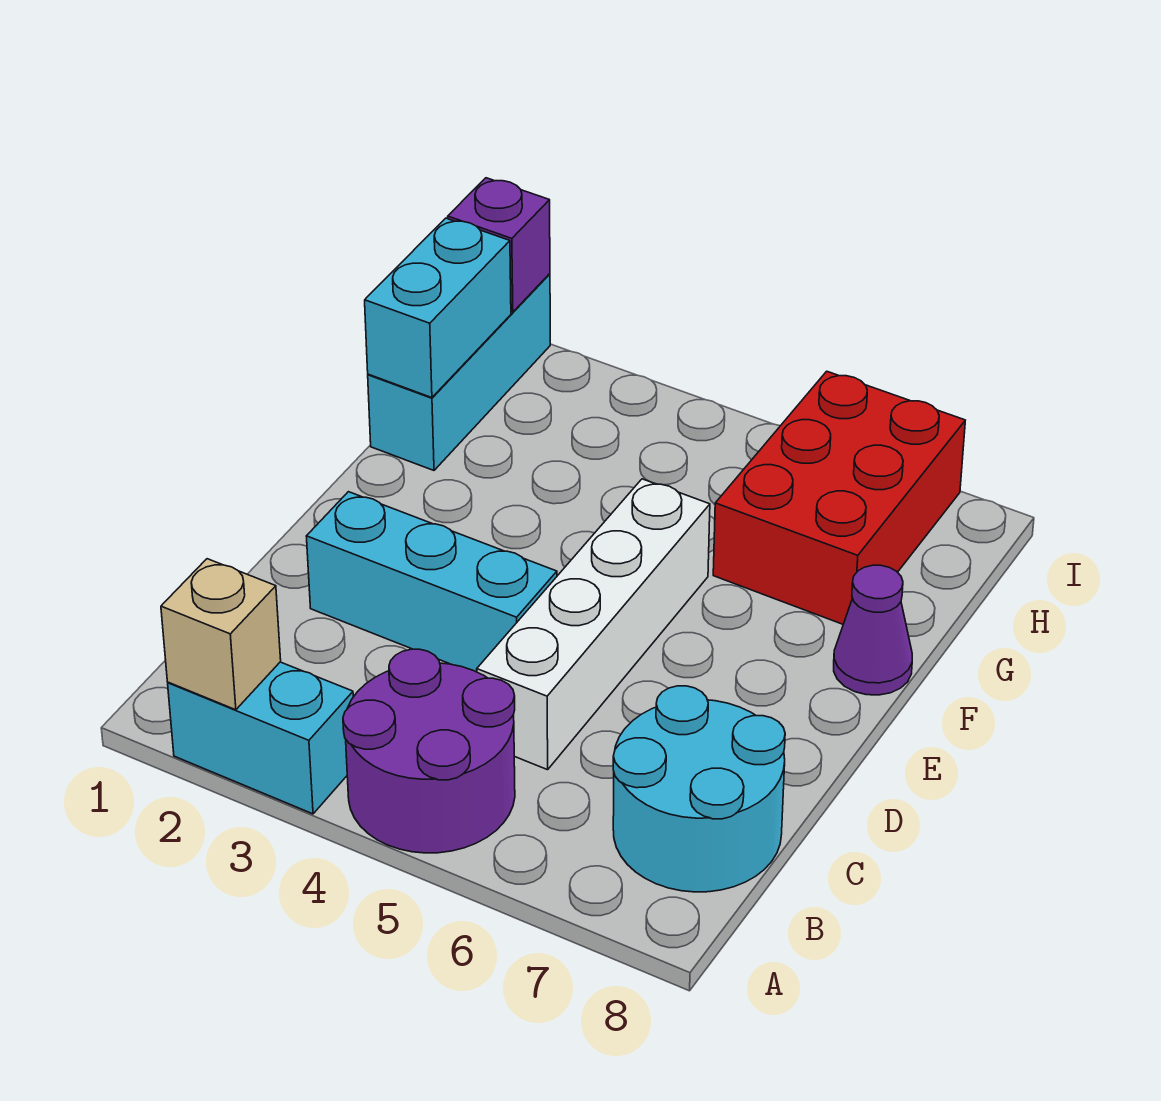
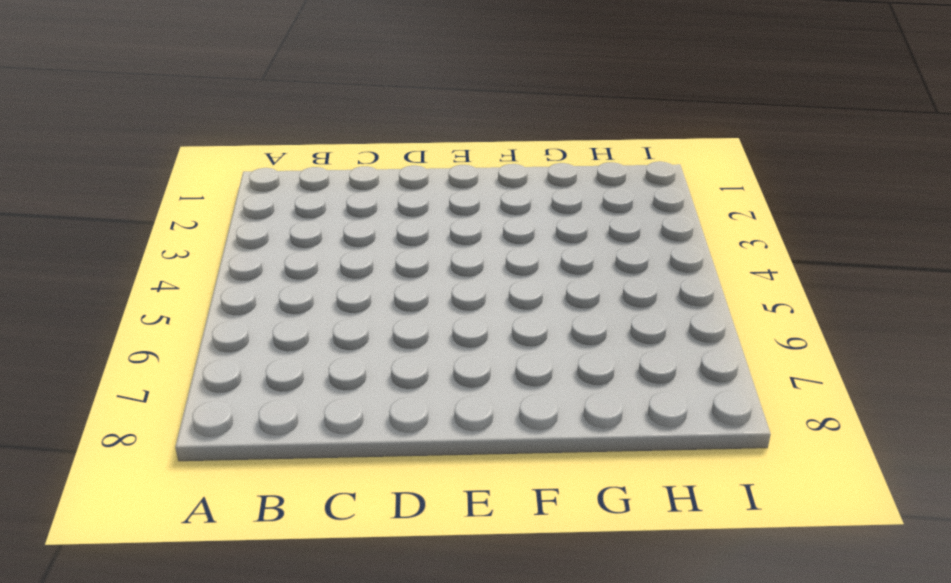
none -> cyan 1x2 brick [168,662,353,814]
none -> purple 2x2 round brick [343,649,515,853]

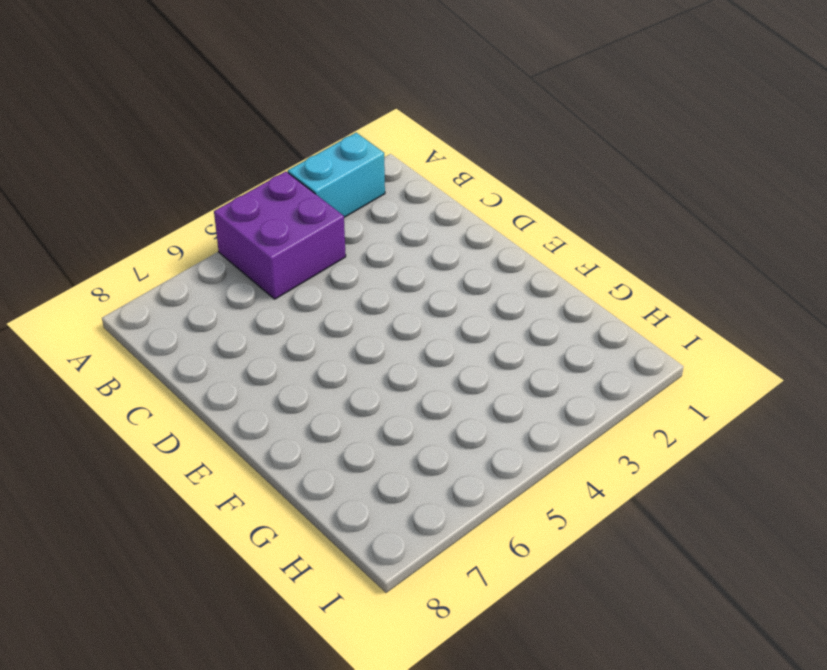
purple 2x2 brick [214,171,346,299] -> purple 2x2 round brick [343,649,515,853]
none -> cyan 2x2 round brick [613,686,785,892]
none -> white 1x4 brick [477,479,710,770]

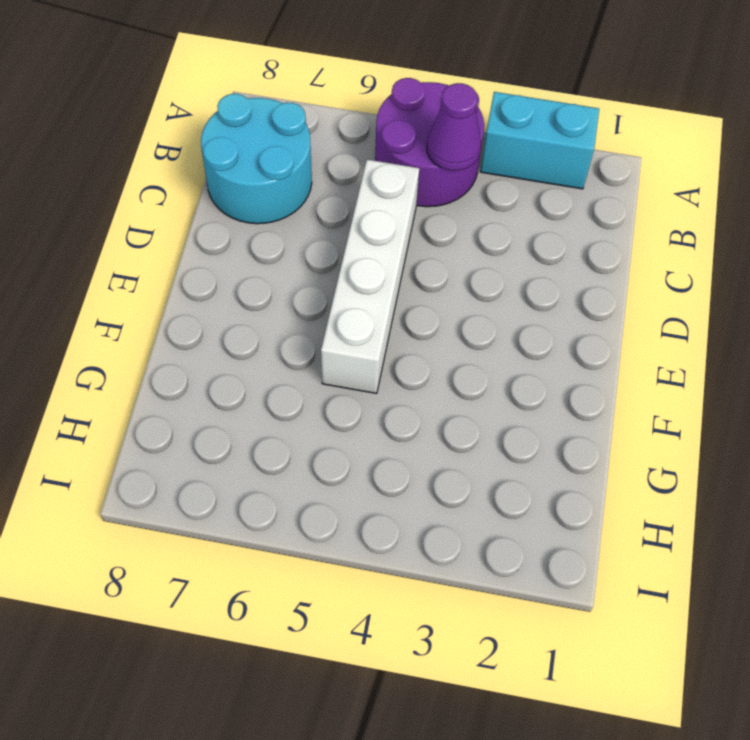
purple 1x1 cone [427,83,481,171] -> purple 1x1 cone moved to [834,565,912,695]
none -> cyan 1x3 brick [306,492,557,672]
none -> cyan 1x3 brick [368,274,550,470]

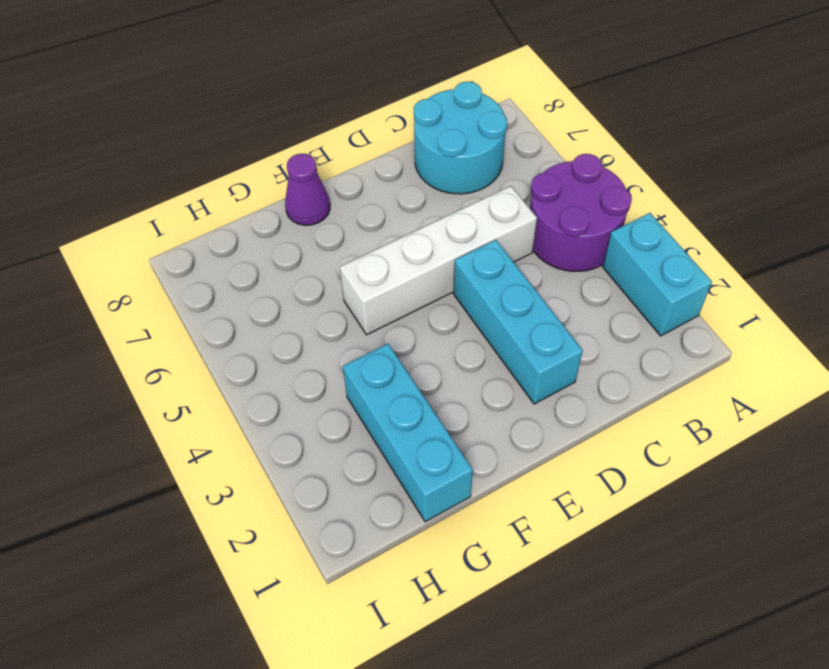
cyan 1x3 brick [343,344,473,522] -> cyan 1x3 brick turned to [368,274,550,470]
none -> red 2x3 brick [713,371,965,624]
none -> tan 1x1 brick [161,559,281,710]

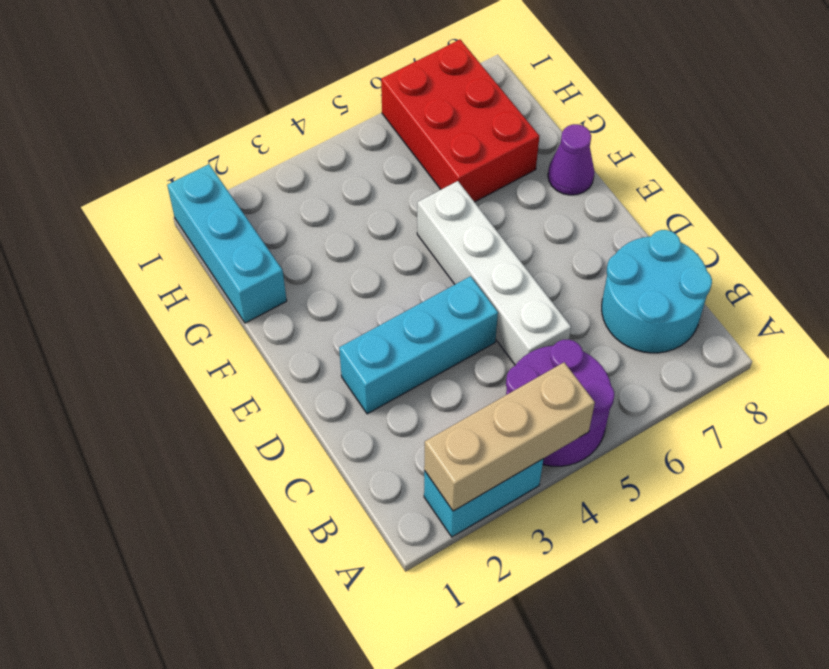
tan 1x3 brick [424,362,595,511] -> tan 1x1 brick [161,559,281,710]
none -> cyan 1x2 brick [365,218,511,398]
none -> purple 1x1 brick [448,178,550,312]

